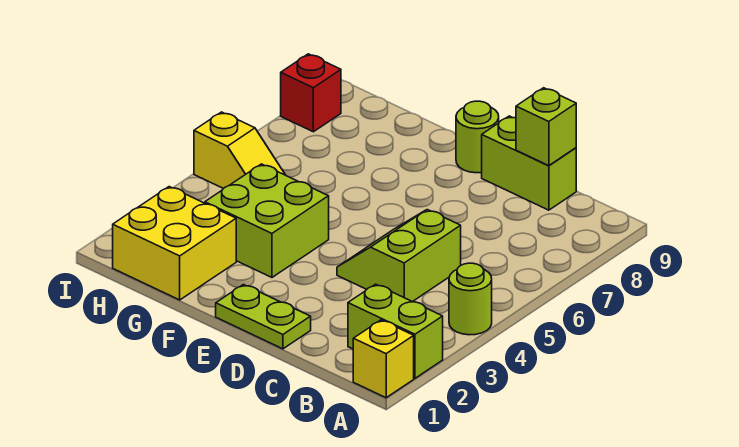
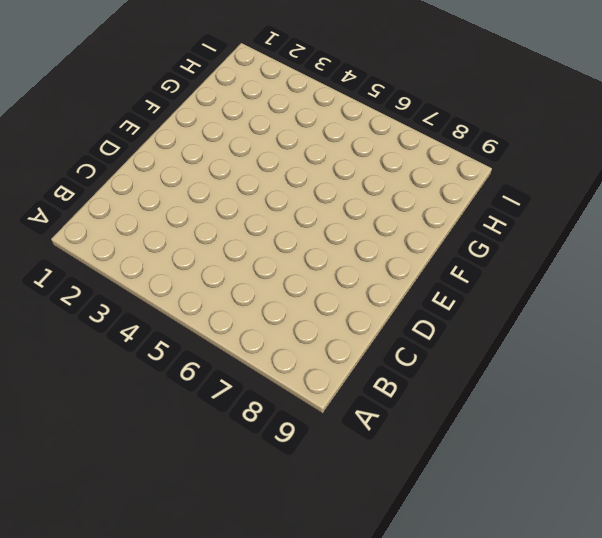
none -> yellow 1x1 brick [353,320,414,398]
none -> lime 1x2 brick [348,284,443,378]
none -> lime 1x1 round brick [449,263,492,335]

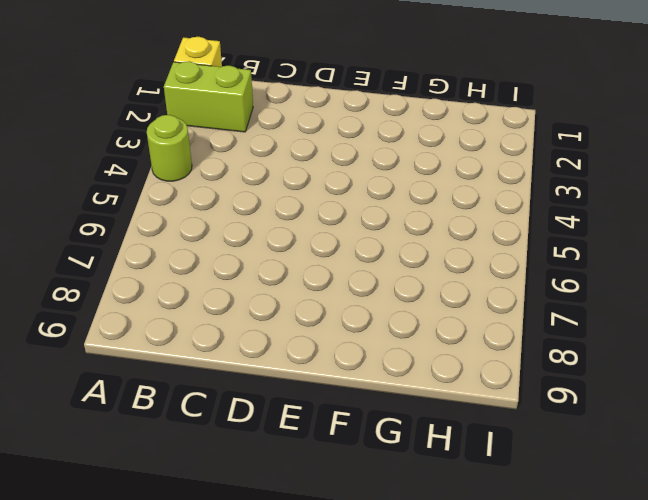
none -> lime 2x2 slope [337,210,461,302]
none -> lime 1x2 brick [482,116,576,210]
none -> lime 1x2 plate [216,285,311,349]

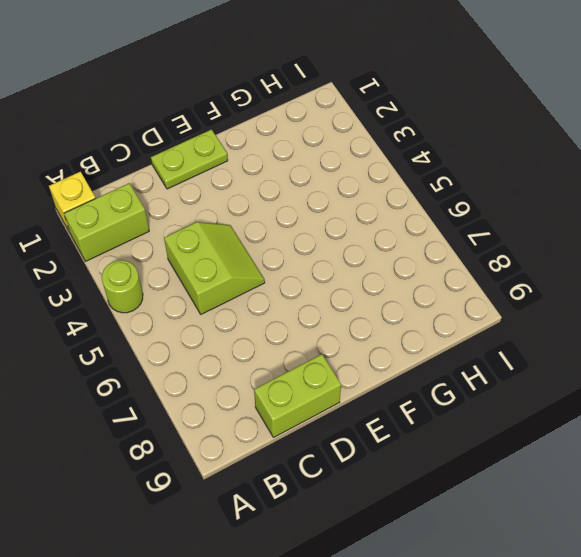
none -> lime 1x1 round brick [456,101,499,173]
none -> lime 2x2 brick [205,164,329,277]
none -> yellow 2x2 brick [113,187,236,300]

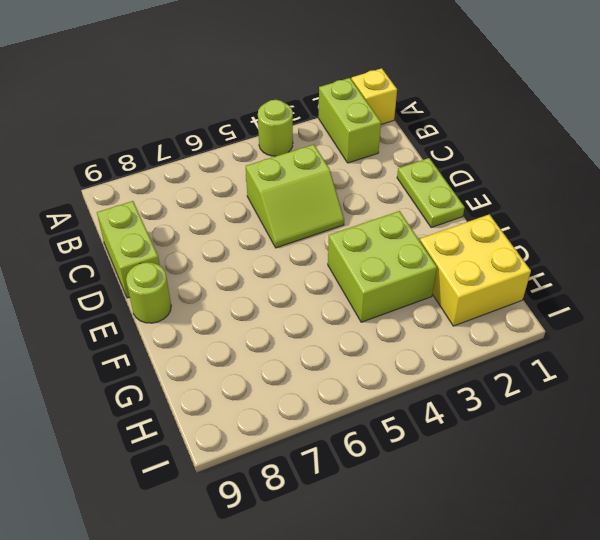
none -> yellow 1x2 slope [194,112,285,189]
none -> red 1x1 brick [281,54,341,132]
none -> lime 1x1 brick [516,88,576,166]

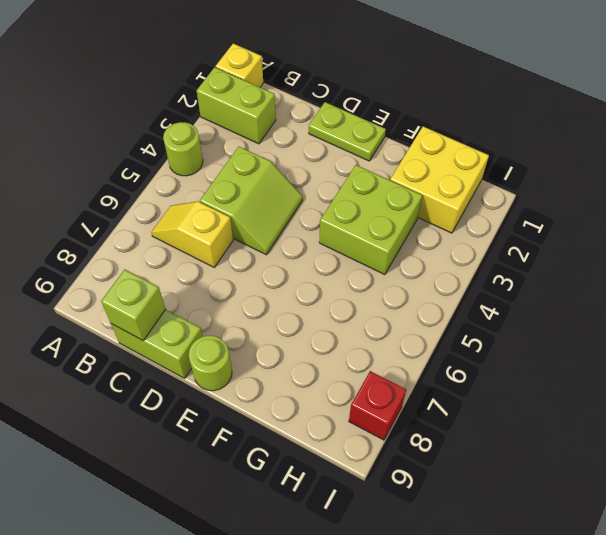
yellow 1x2 slope [151,201,233,267] -> yellow 1x2 slope moved to [194,112,285,189]

